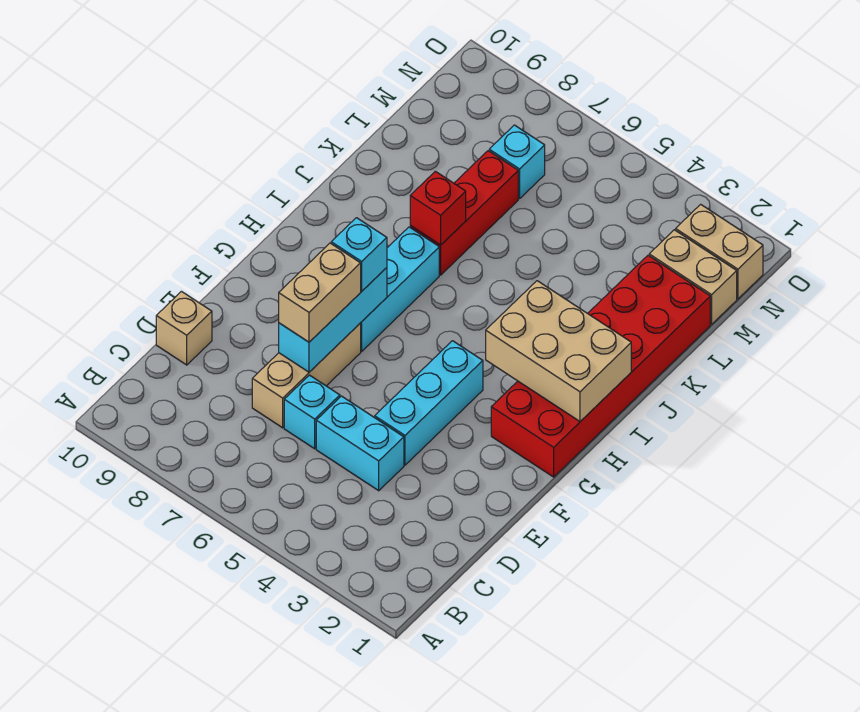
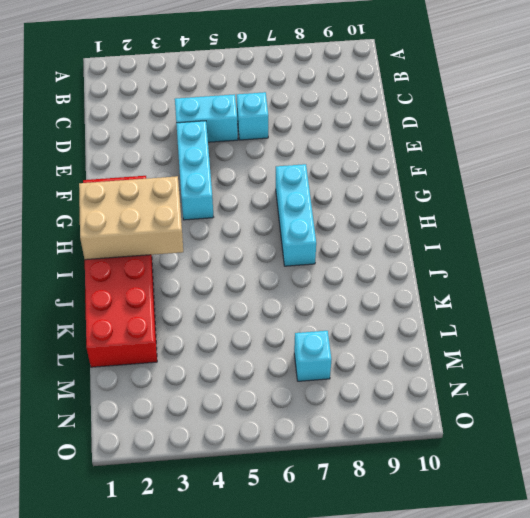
none -> tan 1x3 brick [252,323,361,428]
none -> tan 1x1 brick [156,291,212,365]
none -> red 1x3 brick [410,151,518,275]

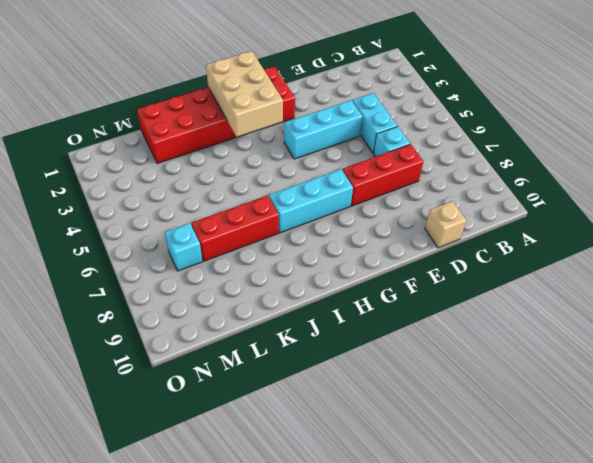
red 1x3 brick [342,144,423,206] -> tan 1x3 brick [252,323,361,428]
none -> tan 1x2 brick [649,230,737,324]
none -> tan 1x2 brick [676,204,763,299]
none -> cyan 1x3 brick [279,268,387,372]

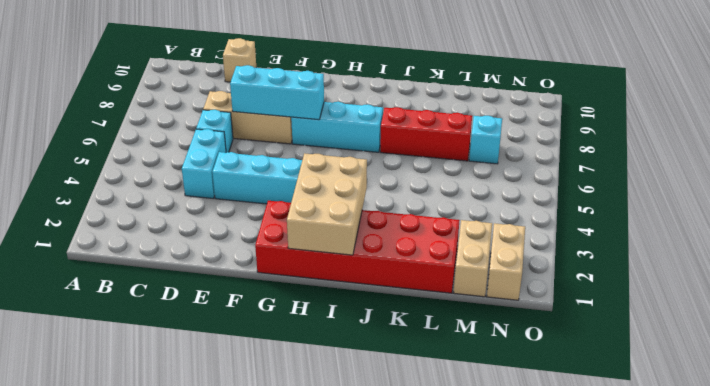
none -> red 1x1 brick [410,171,466,245]
none -> tan 1x2 brick [279,243,361,342]
none -> cyan 1x1 brick [331,218,387,291]

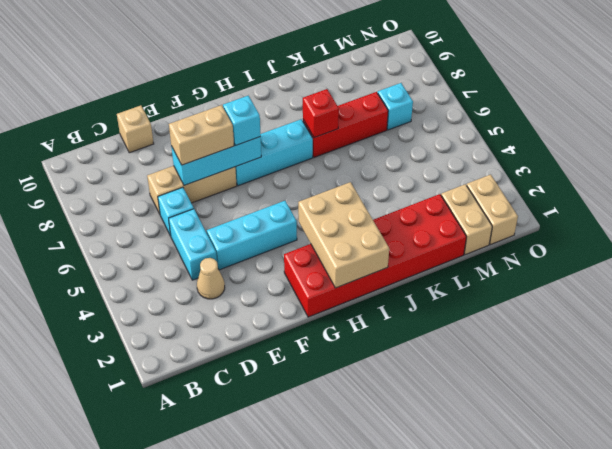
tan 1x1 cone [197,258,225,299] -> none

